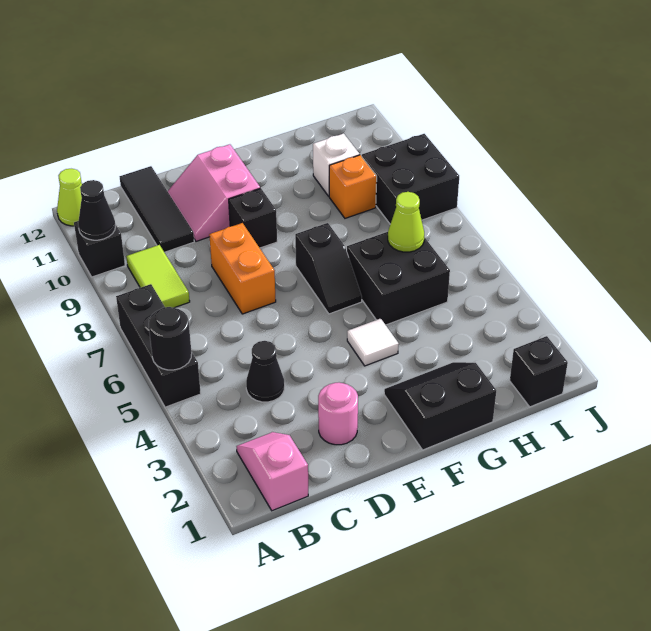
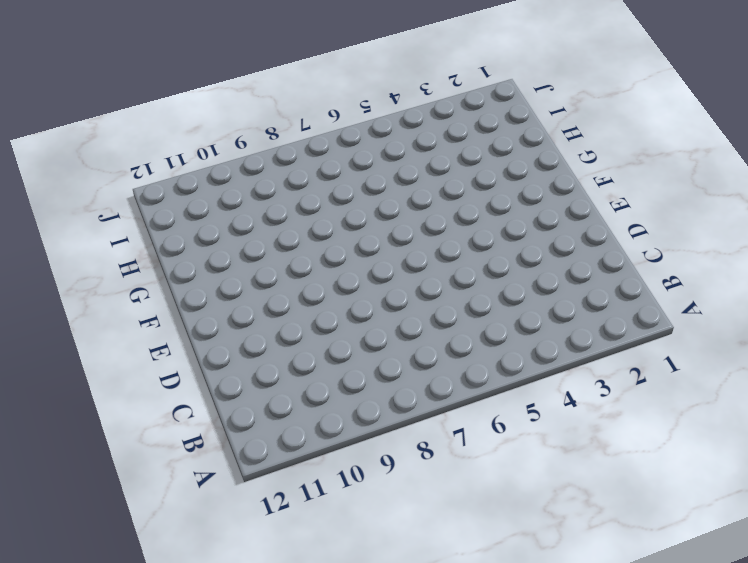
none -> black 1x3 brick [116,284,201,407]
none -> black 1x1 brick [74,221,125,277]
none -> lime 1x1 cone [57,169,82,226]

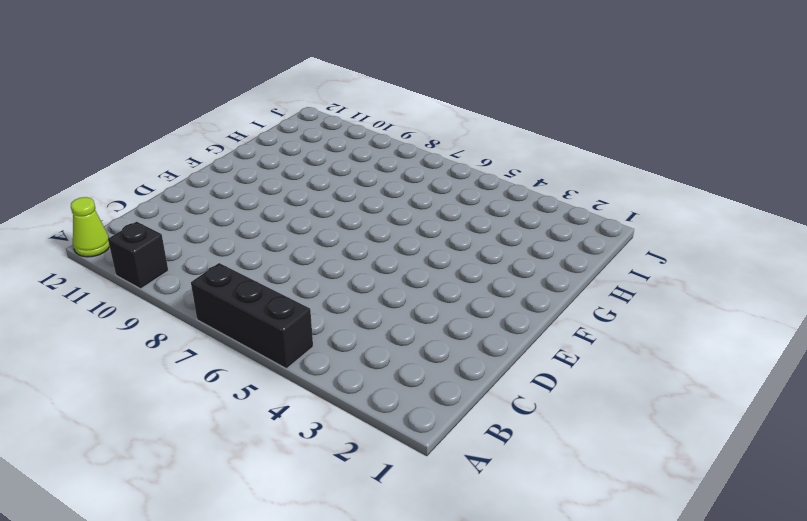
none -> pink 1x2 slope [236,432,308,511]
none -> lime 1x2 tile [126,245,190,308]
none -> black 1x1 cone [246,341,285,402]

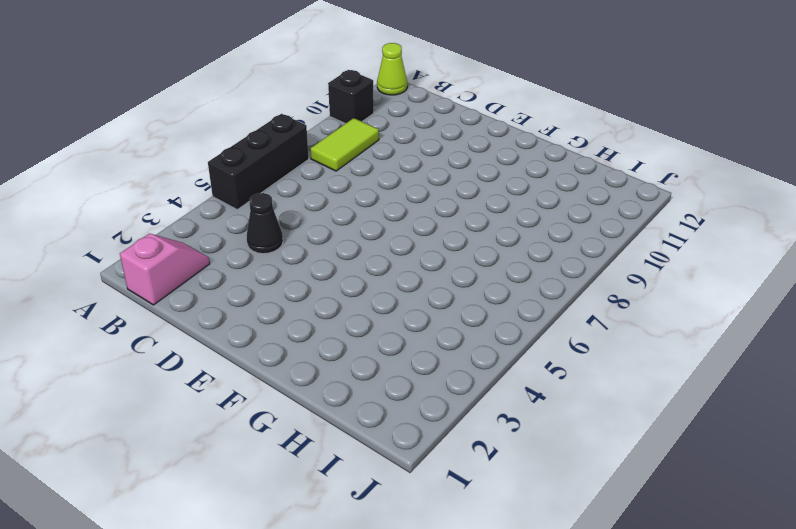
none -> black 1x3 tile [120,166,194,252]
none -> pink 1x1 round brick [318,383,358,445]
none -> orange 1x2 brick [209,223,276,314]

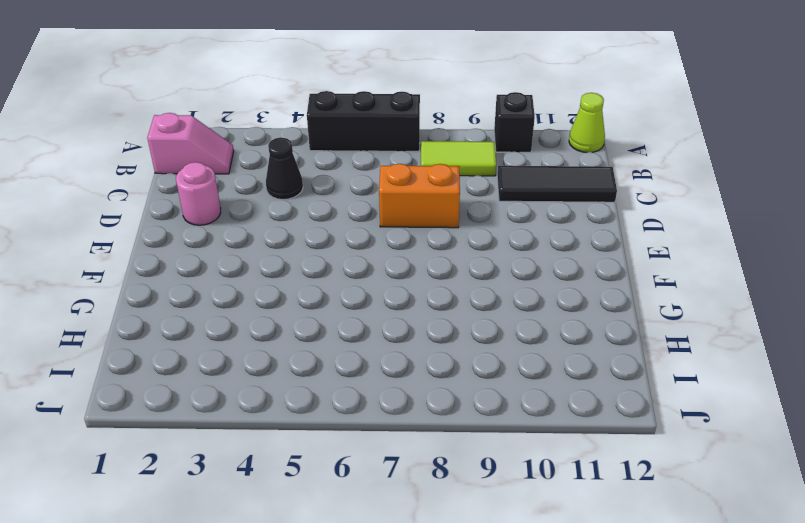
none -> pink 2x2 slope [168,144,260,241]
none -> black 1x1 brick [229,188,277,248]
none -> black 2x2 slope [384,362,496,450]

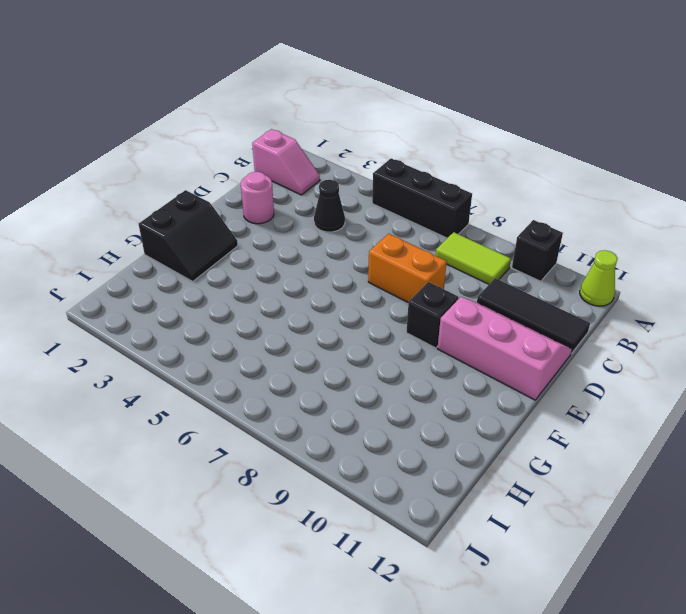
pink 2x3 slope [437,297,572,400] -> pink 2x2 slope [168,144,260,241]
none -> white 1x1 tile [347,318,399,366]
none -> black 1x2 slope [295,223,362,314]
none -> black 2x2 brick [347,232,450,325]

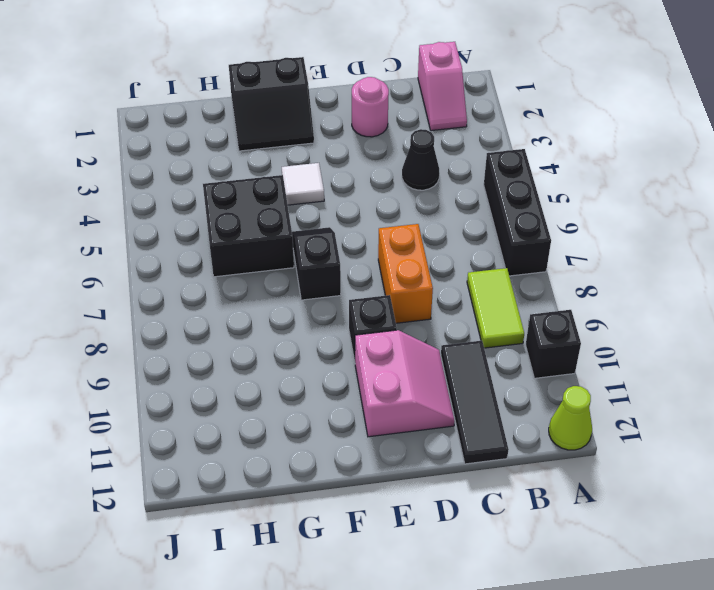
none -> orange 1x1 brick [329,155,377,218]
none -> white 1x1 brick [313,134,360,196]
none -> black 1x1 brick [510,336,568,407]

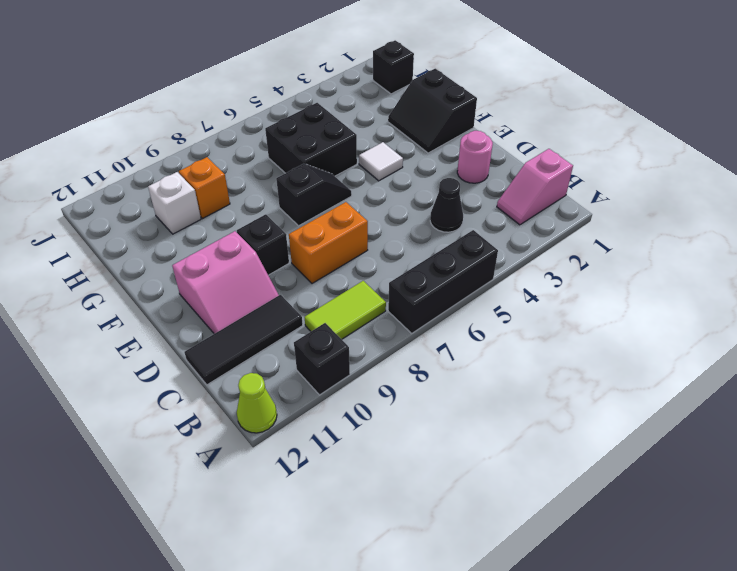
none -> black 2x2 brick [362,134,459,224]
none -> black 1x1 round brick [149,307,192,370]
none -> black 1x1 cone [78,180,116,240]

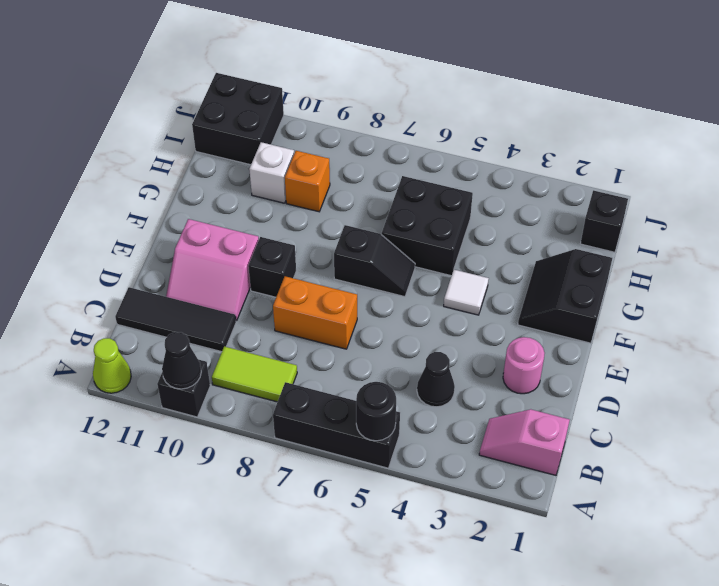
black 2x2 brick [192,73,284,165] -> black 2x2 brick moved to [362,134,459,224]
none -> lime 1x1 cone [388,192,424,252]

